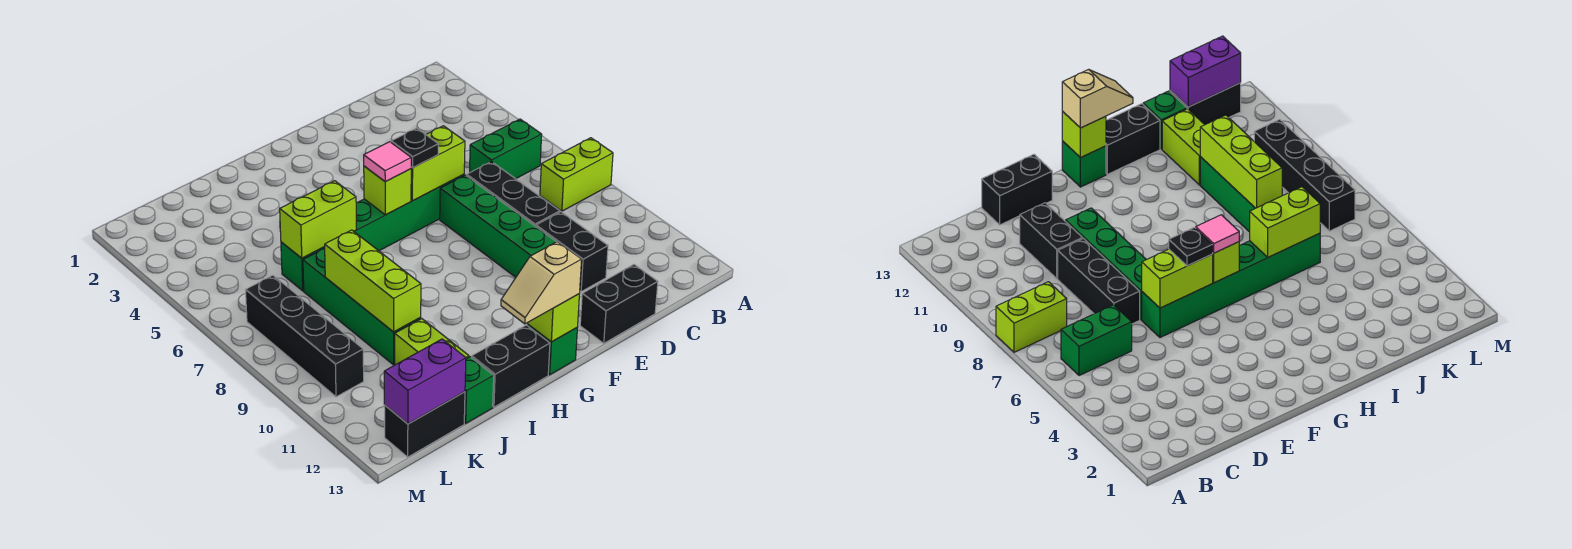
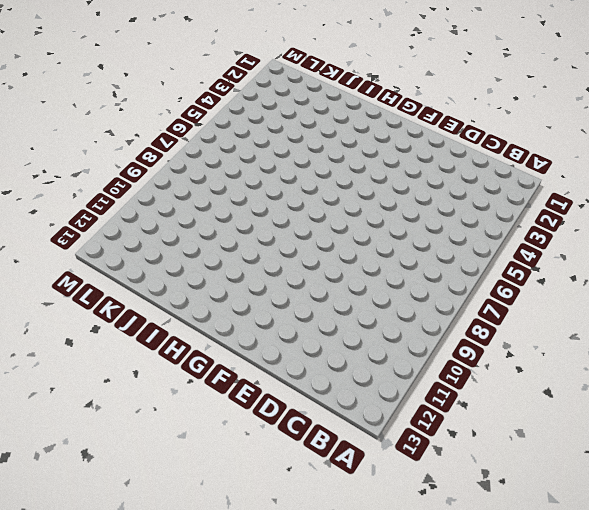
none -> lime 1x2 brick [540,138,613,211]
none -> green 1x2 brick [470,119,542,179]
none -> black 1x3 brick [467,162,560,226]

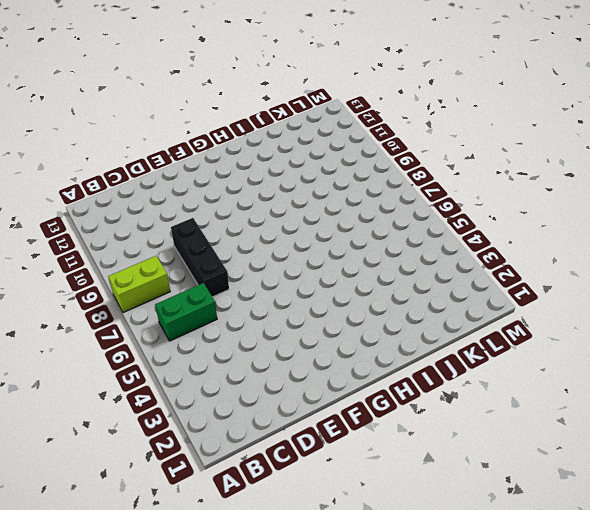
none -> black 1x2 brick [536,212,608,292]
none -> black 1x2 brick [580,264,658,343]
none -> green 1x6 brick [281,174,464,291]

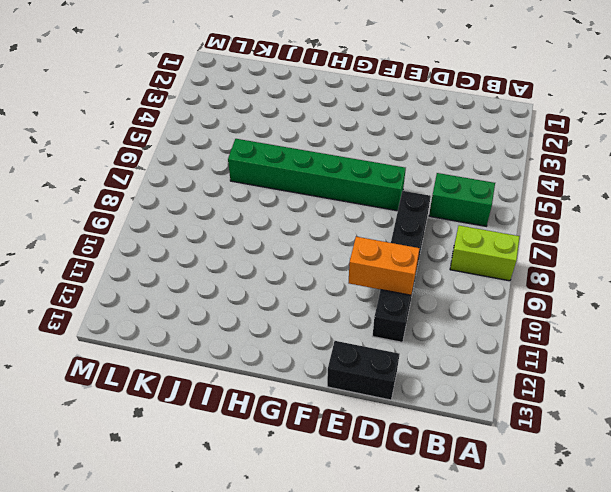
orange 1x2 brick [349,237,420,295] -> none
none -> green 1x4 brick [440,175,556,277]
none -> green 1x1 brick [528,325,577,375]
none -> black 1x2 brick [471,325,550,407]

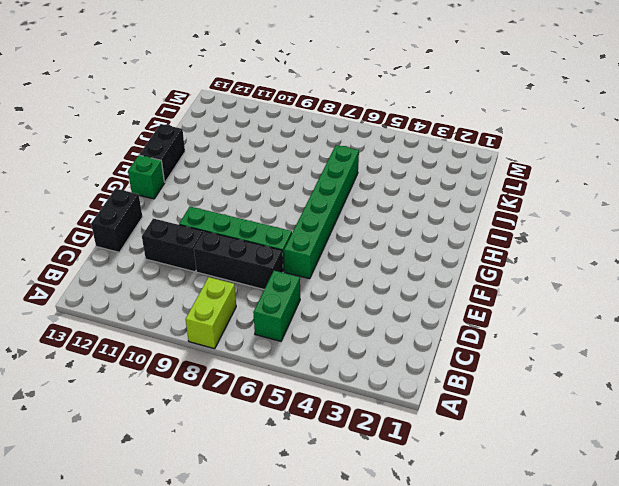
none -> green 1x4 brick [303,249,421,365]
none -> lime 1x2 brick [395,319,469,365]
none -> green 1x1 brick [464,357,494,423]

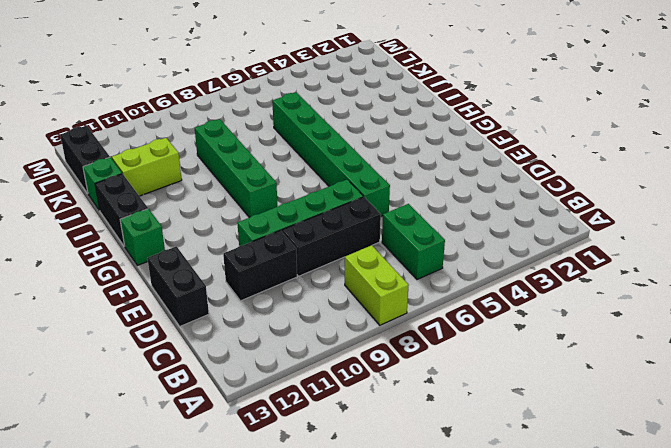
green 1x4 brick [195,119,278,218] -> green 1x4 brick turned to [303,249,421,365]
none -> black 1x4 brick [245,275,364,397]
none -> lime 1x2 brick [411,126,465,201]
none -> lime 1x1 brick [364,166,411,215]

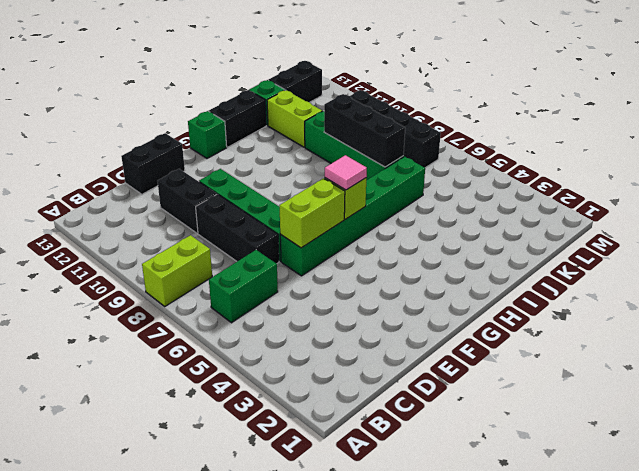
black 1x3 brick [324,94,405,167] -> lime 1x3 brick [324,230,421,332]
none -> lime 1x1 brick [528,294,579,342]
none -> lime 1x2 brick [280,181,356,258]
none -> purple 1x2 brick [384,339,466,424]

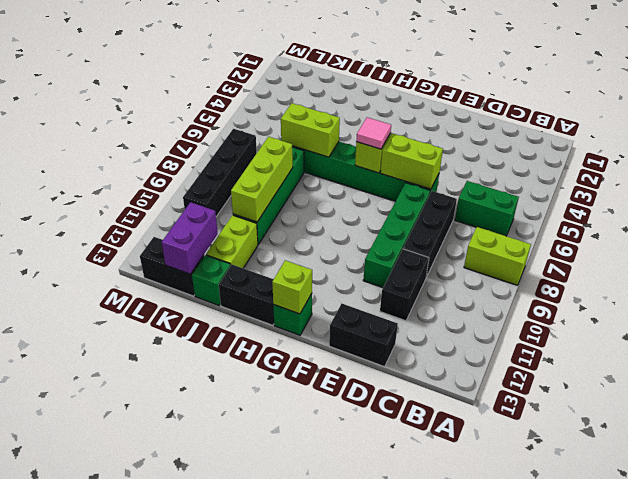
purple 1x2 brick [162,202,218,274] -> purple 1x2 brick turned to [384,339,466,424]
none -> black 1x1 plate [391,128,438,168]
none -> tan 1x2 slope [501,242,582,324]

